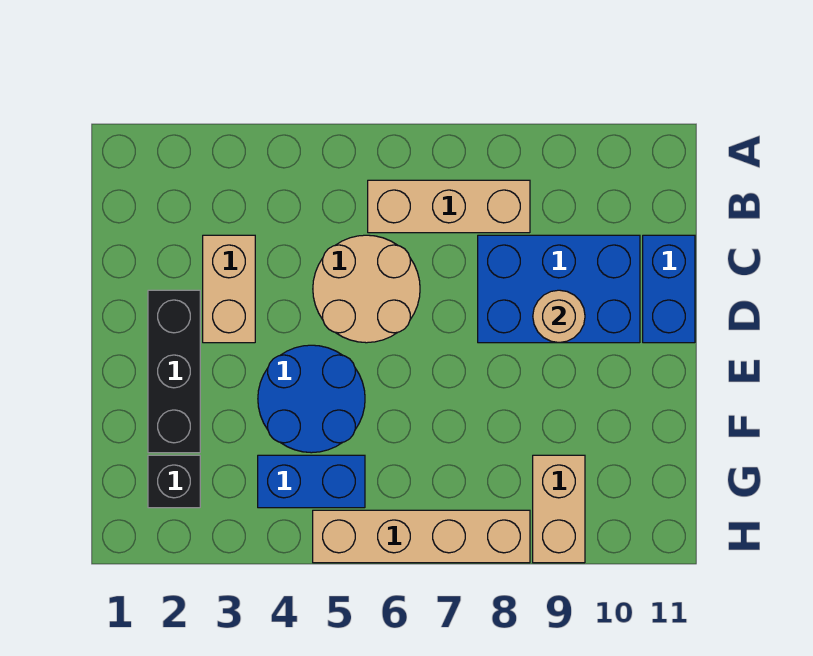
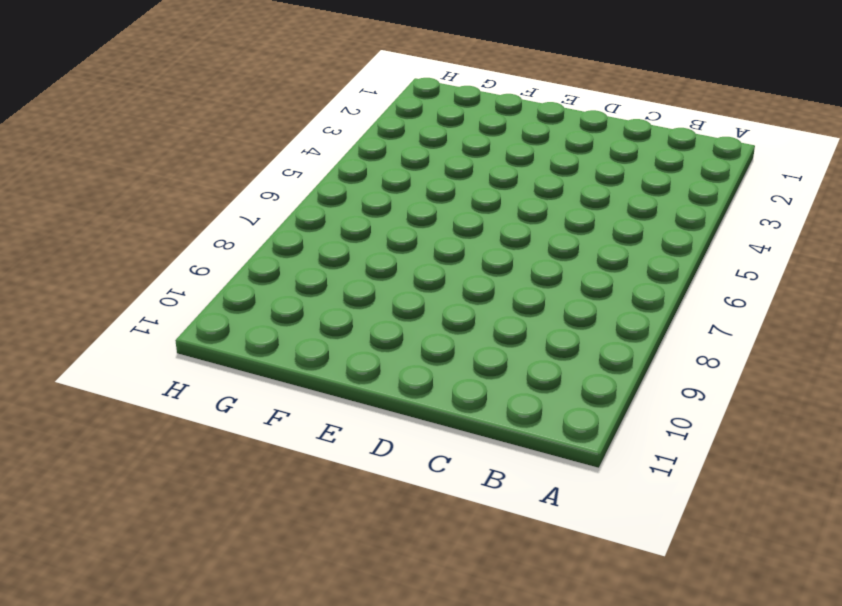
none -> tan 1x3 brick [368,180,530,233]
none -> tan 1x2 brick [203,235,255,343]
none -> tan 2x2 round brick [313,235,420,343]

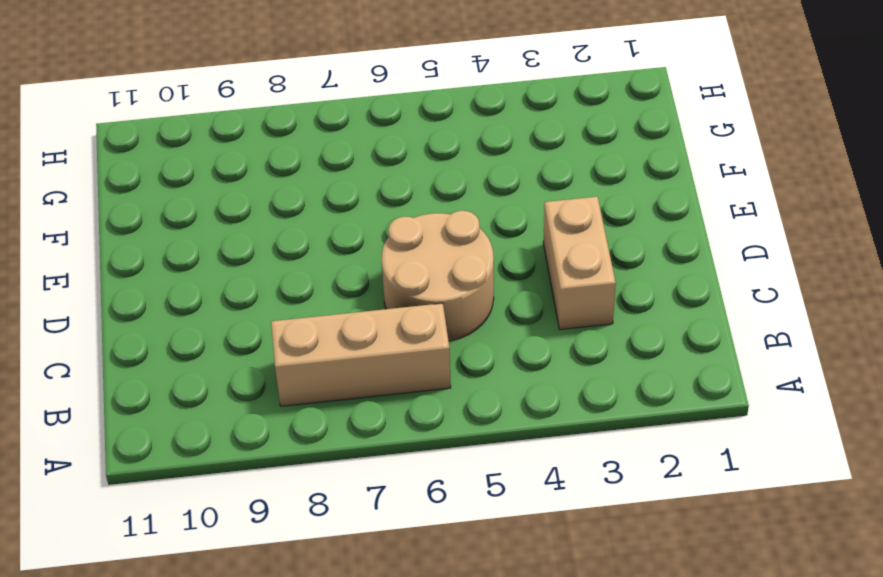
none -> blue 2x3 brick [478,235,640,343]
none -> blue 1x2 brick [643,235,695,343]
none -> black 1x3 brick [148,290,200,453]

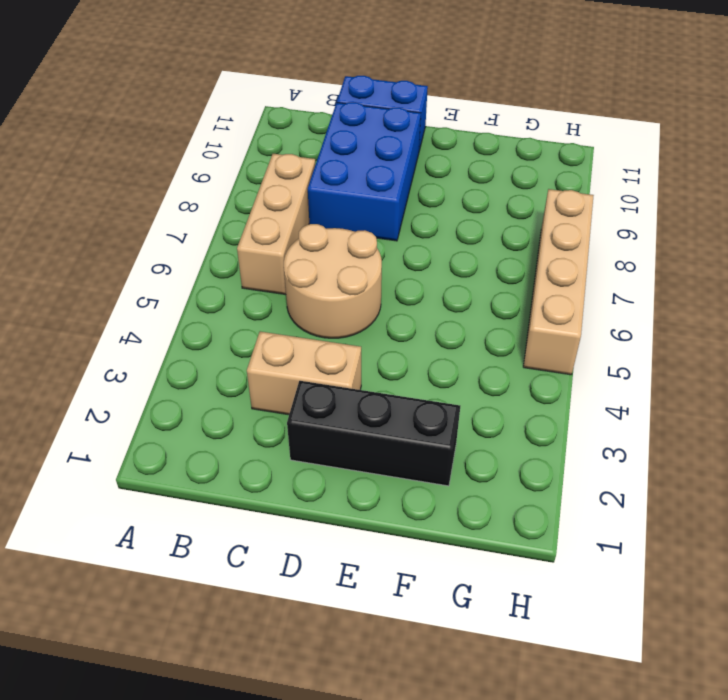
none -> blue 2x2 round brick [258,345,365,453]
none -> black 1x1 brick [148,455,200,508]
none -> blue 1x2 brick [258,455,365,508]

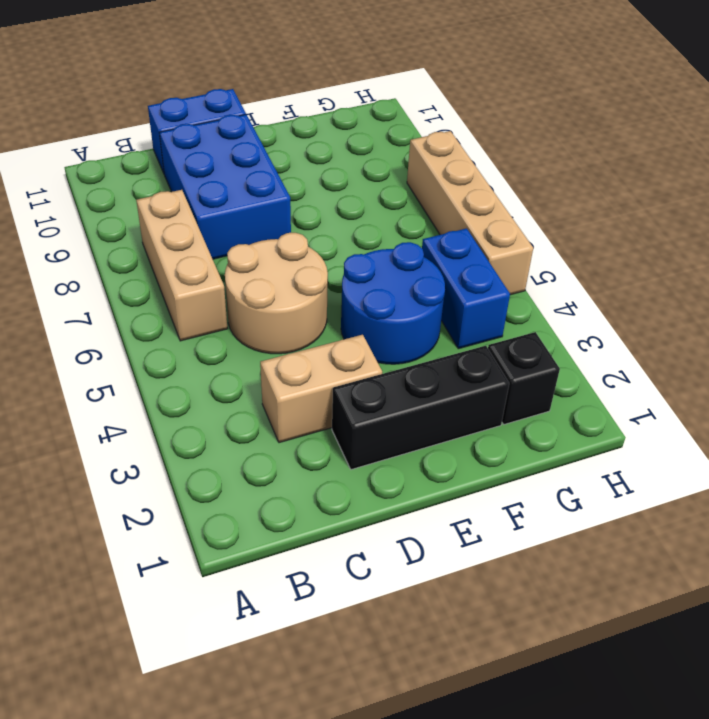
none -> tan 1x2 brick [533,455,585,563]
none -> tan 1x1 round brick [533,290,585,343]

